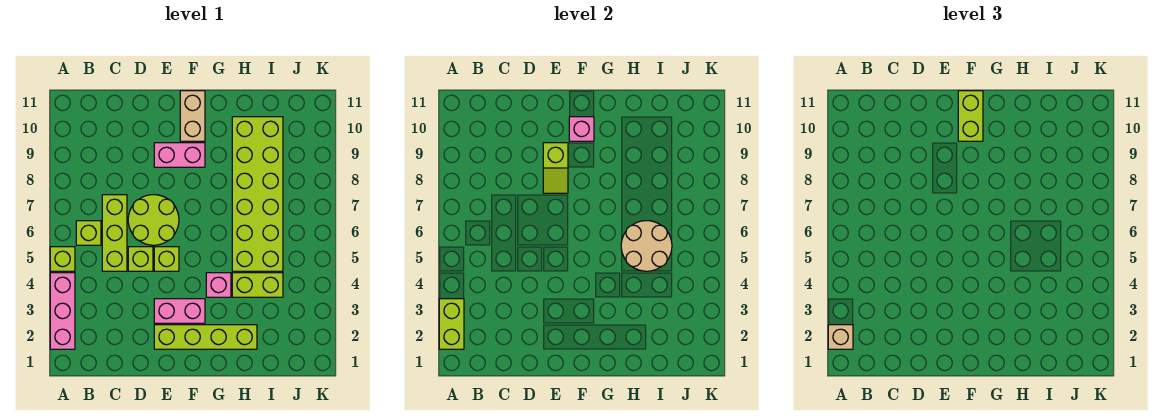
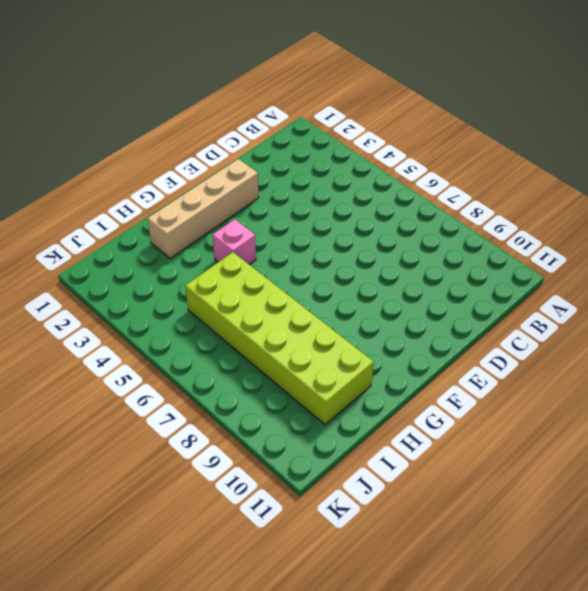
tan 1x4 brick [148,159,259,258] -> lime 1x4 brick [154,325,257,349]
none -> pink 1x3 brick [50,273,75,349]
none -> lime 1x1 brick [50,247,75,271]
none -> lime 1x1 brick [76,221,101,245]

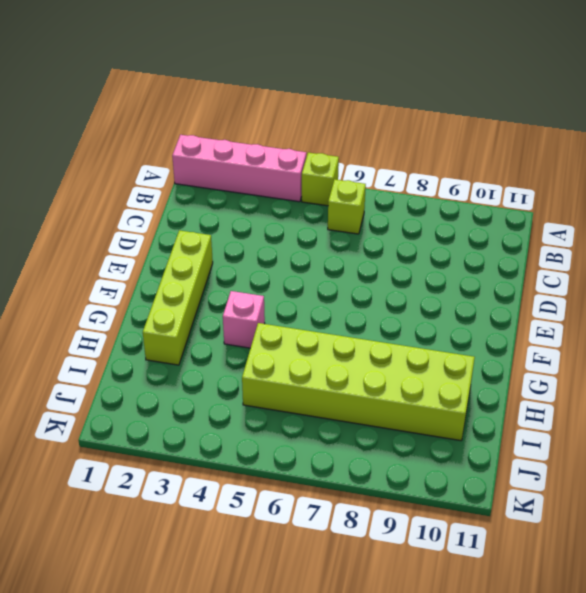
pink 1x4 brick [172,135,306,202] -> pink 1x3 brick [50,273,75,349]
none -> lime 1x3 brick [102,195,127,271]
none -> lime 1x1 brick [128,247,153,271]
none -> lime 2x2 round brick [128,195,179,245]

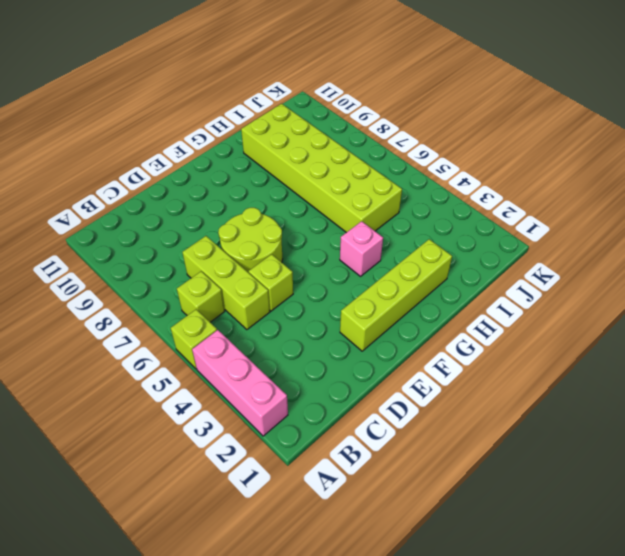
none -> pink 1x2 brick [154,299,205,323]
none -> lime 1x1 brick [154,247,179,271]
none -> pink 1x2 brick [154,143,205,167]

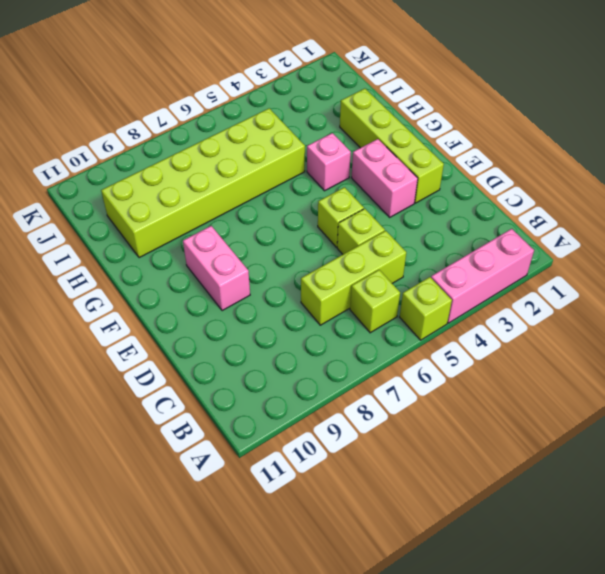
none -> lime 2x2 round brick [128,195,179,245]
none -> tan 1x2 brick [180,91,205,141]
none -> lime 1x2 brick [232,273,283,297]

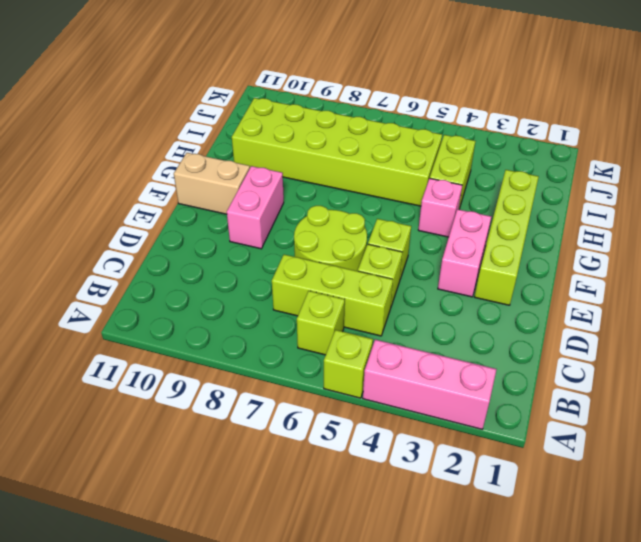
none -> lime 1x2 brick [439,299,464,349]
none -> lime 1x2 slope [543,143,568,193]
none -> pink 1x1 brick [569,117,594,141]

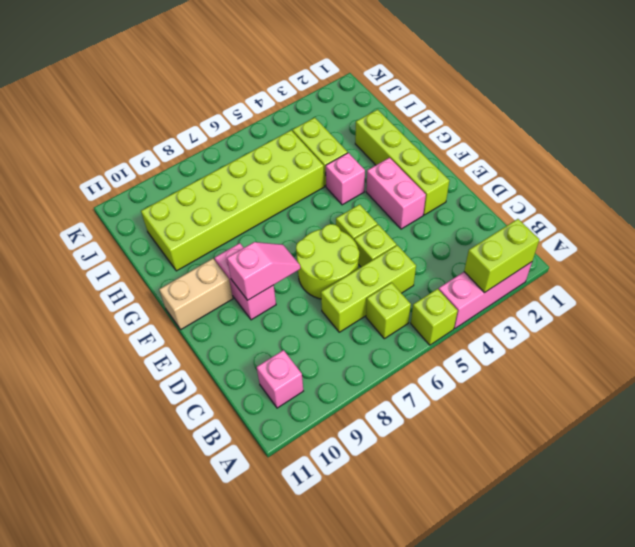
pink 1x1 brick [257,350,303,408] -> pink 1x1 brick moved to [569,117,594,141]
pink 1x2 slope [227,242,300,300] -> lime 1x2 slope [543,143,568,193]
none -> tan 2x2 round brick [621,221,672,271]
none -> tan 1x1 brick [828,325,853,349]
none -> lime 1x2 brick [958,91,983,141]

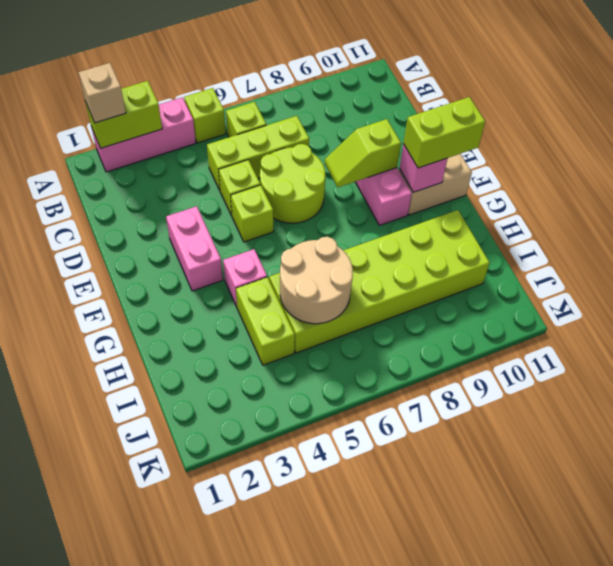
none -> lime 1x4 brick [154,325,257,349]

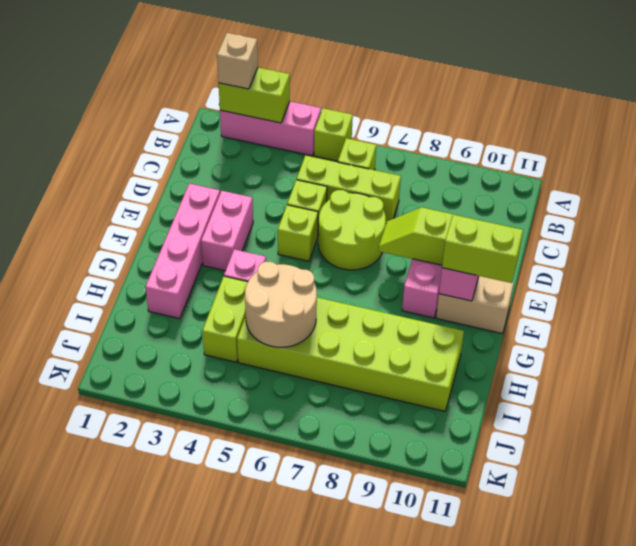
pink 1x4 brick [145,184,220,319] -> lime 1x4 brick [154,325,257,349]

